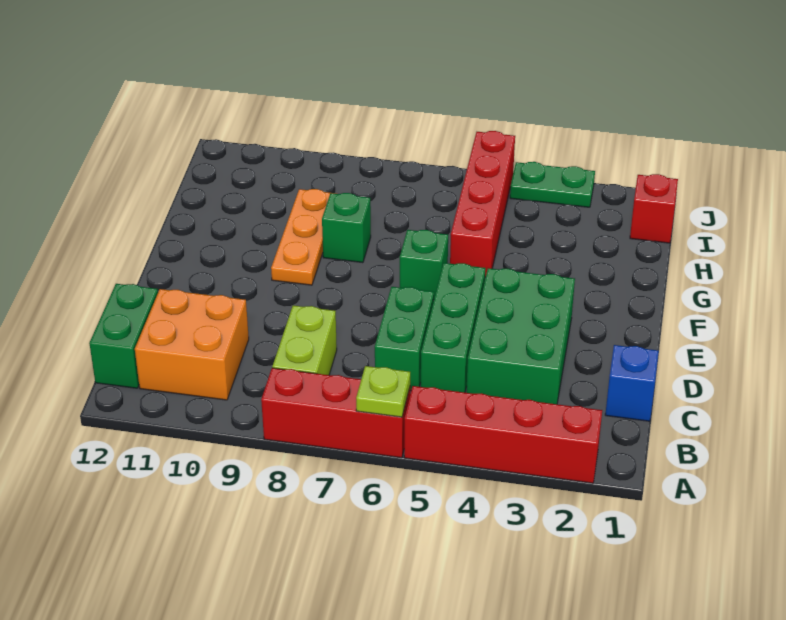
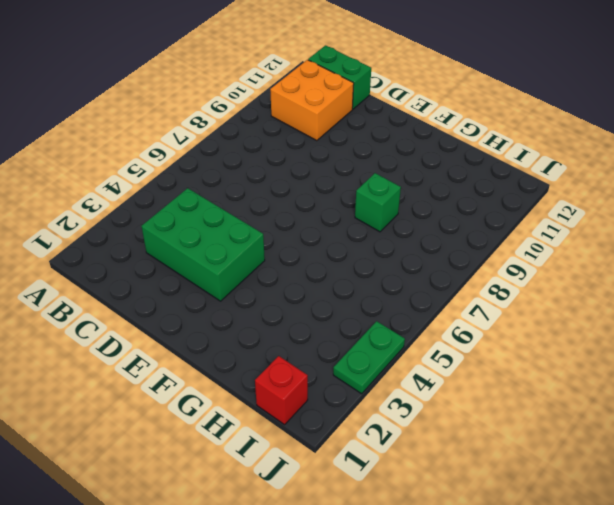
none -> red 1x4 brick [404,386,602,483]
none -> red 1x3 brick [261,368,410,458]
none -> lime 1x2 brick [272,305,337,375]

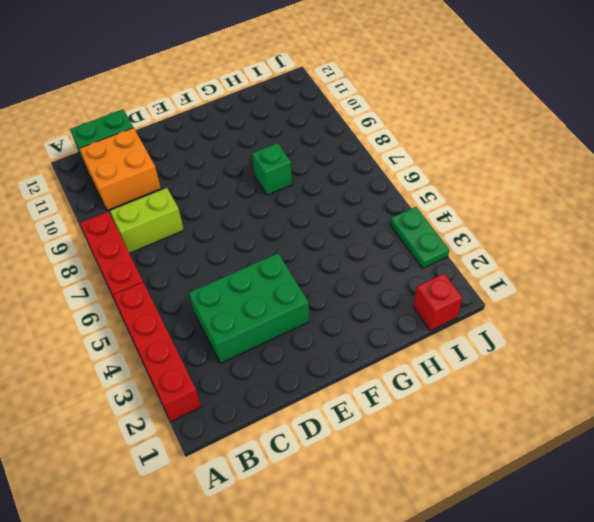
none -> blue 1x1 brick [605,345,659,421]
none -> green 1x3 brick [421,263,486,393]
none -> green 1x2 brick [375,287,434,391]

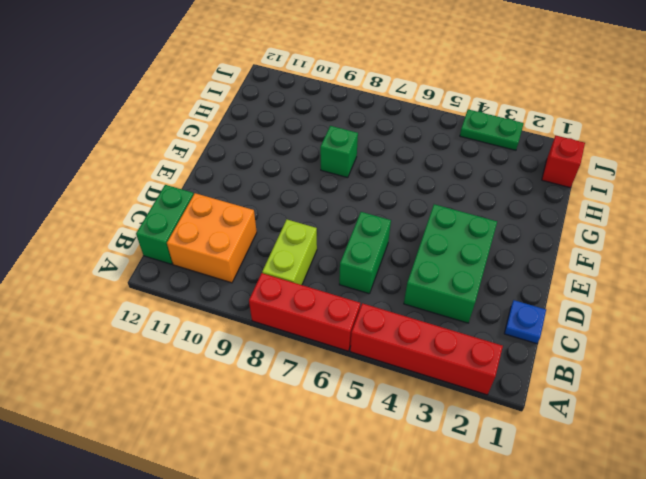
blue 1x1 plate [504,300,546,344] -> blue 1x1 brick [605,345,659,421]
none -> green 1x3 brick [421,263,486,393]
none -> green 1x1 brick [400,230,448,298]
none -> orange 1x3 plate [271,189,337,285]

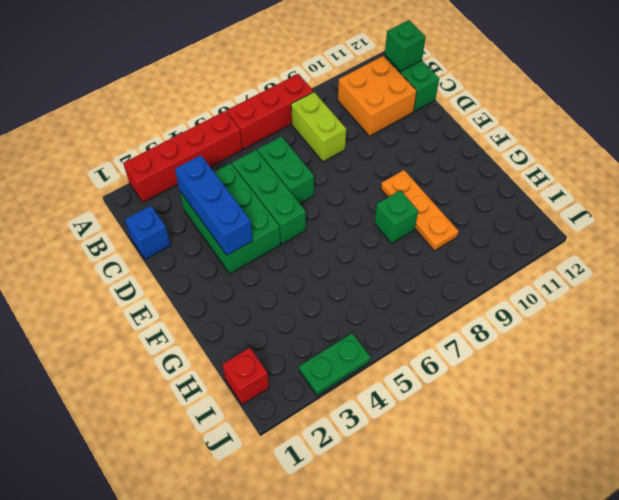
green 1x1 brick [385,20,426,71] -> green 1x1 brick moved to [400,230,448,298]
blue 1x3 brick [175,155,253,255] -> none
none -> red 1x4 brick [450,131,515,277]
none -> lime 1x1 plate [356,366,410,417]

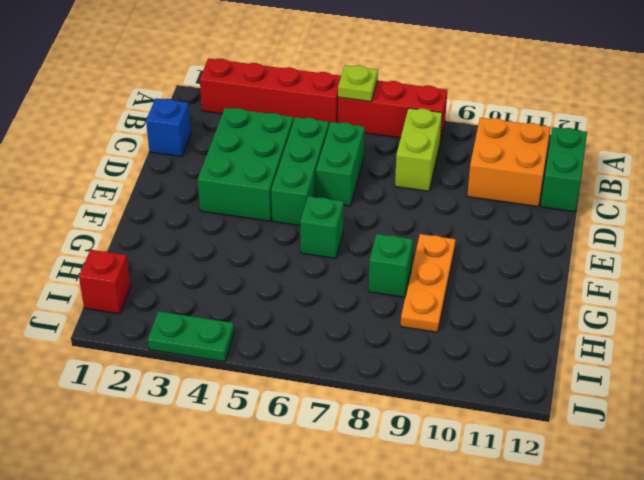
none -> red 1x4 brick [450,131,515,277]

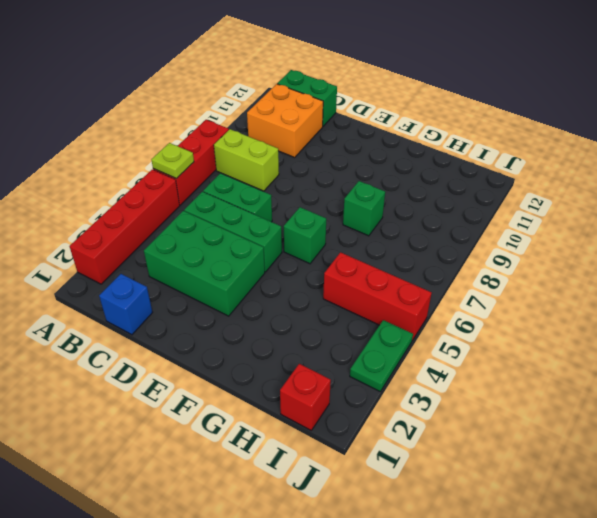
red 1x3 brick [323,252,432,341] -> red 1x4 brick [450,131,515,277]
none -> orange 1x3 plate [271,189,337,285]

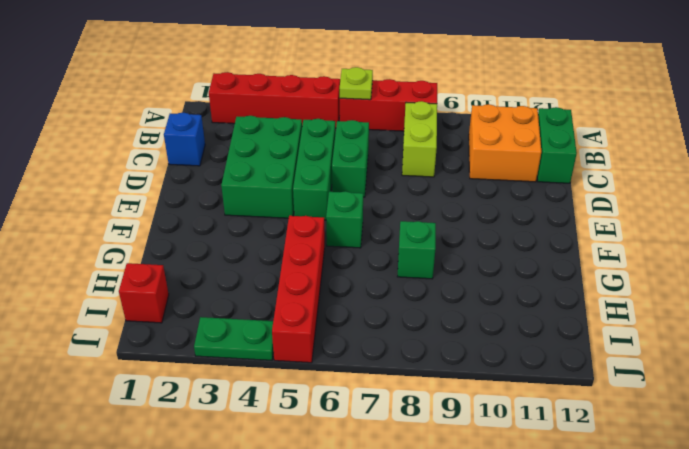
none -> orange 1x3 plate [271,189,337,285]

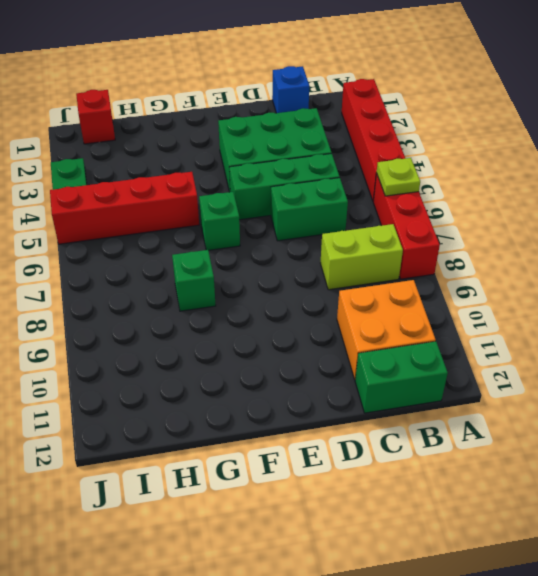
none -> orange 1x3 plate [271,189,337,285]

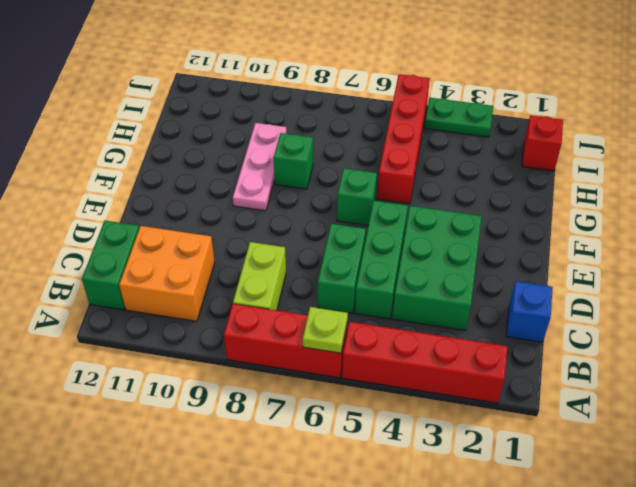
pink 1x3 plate [233,123,287,211] -> orange 1x3 plate [271,189,337,285]

